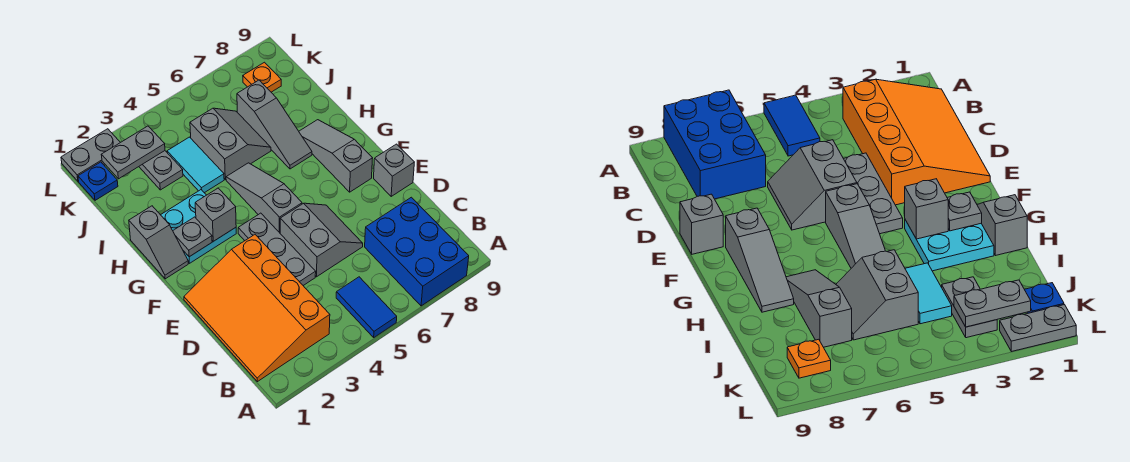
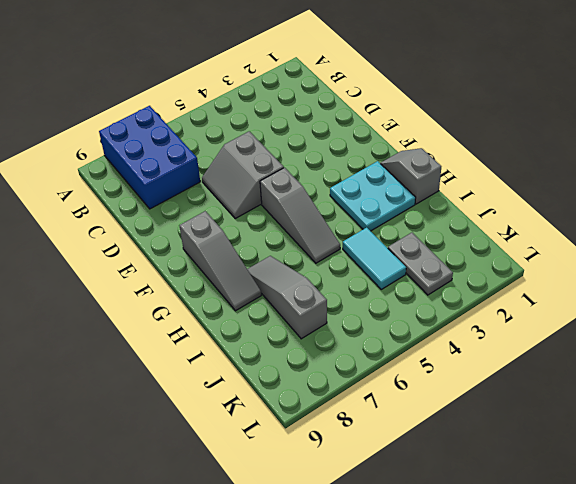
none -> blue 1x2 tile [336,277,397,337]
none -> orange 3x4 slope [184,235,330,382]
none -> grey 1x3 plate [238,213,316,285]

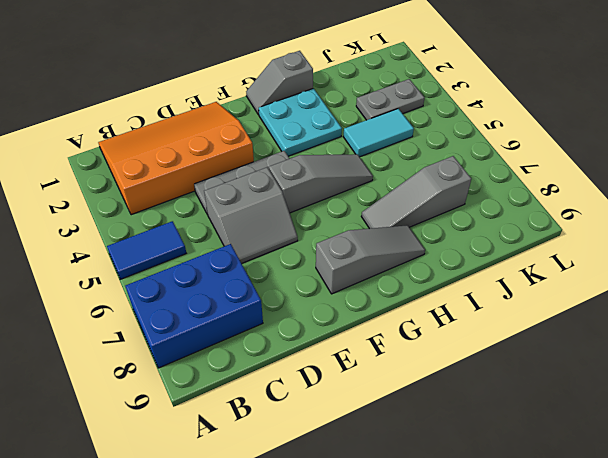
none -> grey 1x1 brick [374,144,414,196]
none -> grey 2x2 slope [190,108,271,179]
none -> blue 1x1 plate [78,162,118,200]

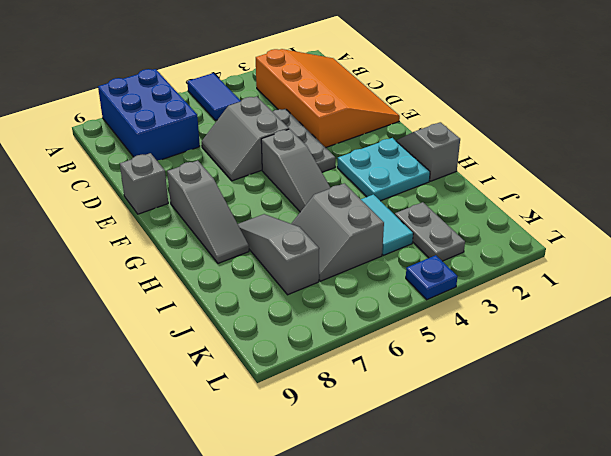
blue 1x1 plate [406,255,458,300] -> blue 1x1 plate moved to [78,162,118,200]
none -> orange 1x1 plate [243,62,281,92]
none -> grey 1x2 plate [61,129,120,181]
none -> grey 1x1 plate [173,217,212,257]

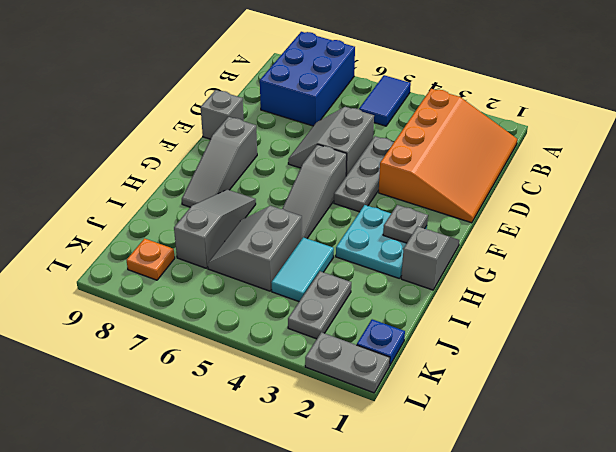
none -> grey 1x1 brick [195,188,236,241]
none -> grey 1x2 plate [101,126,165,179]

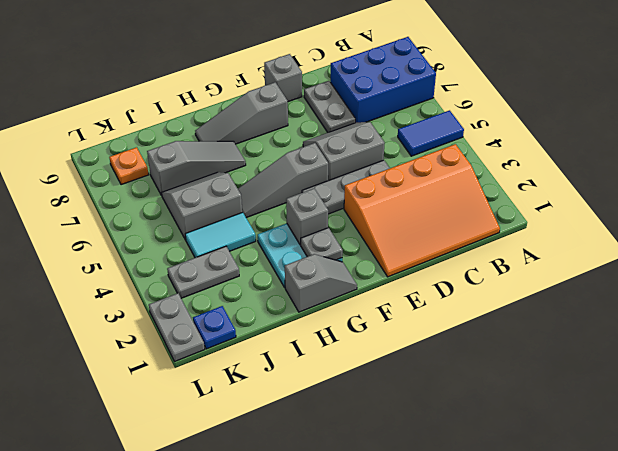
grey 1x2 plate [304,81,355,133] -> grey 1x2 plate moved to [101,126,165,179]

